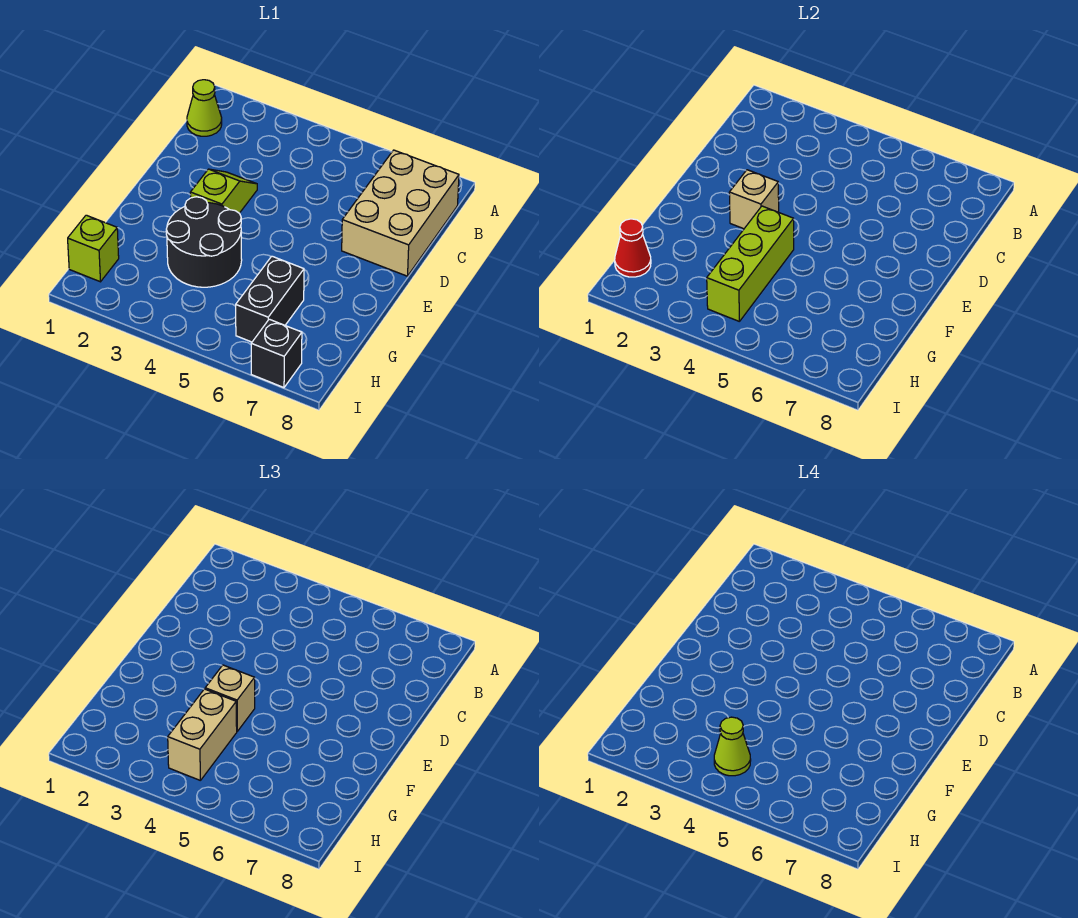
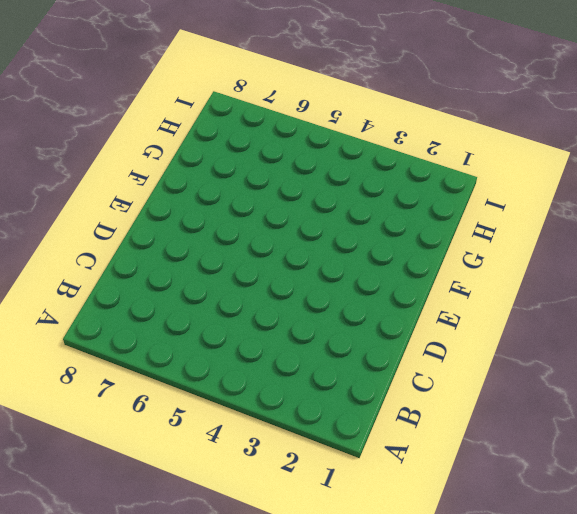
none -> lime 1x1 cone [187,80,222,136]
none -> tan 2x3 brick [342,150,459,276]
none -> lime 1x2 slope [190,169,257,213]

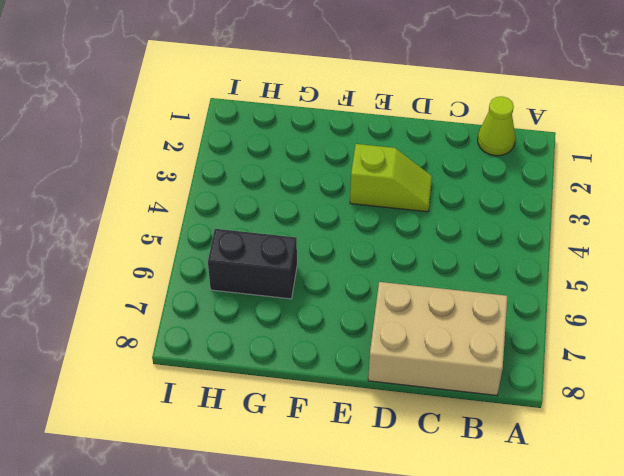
none -> black 2x2 round brick [166,197,242,287]
none -> lime 1x1 brick [68,215,119,282]
none -> black 1x1 brick [251,319,302,388]

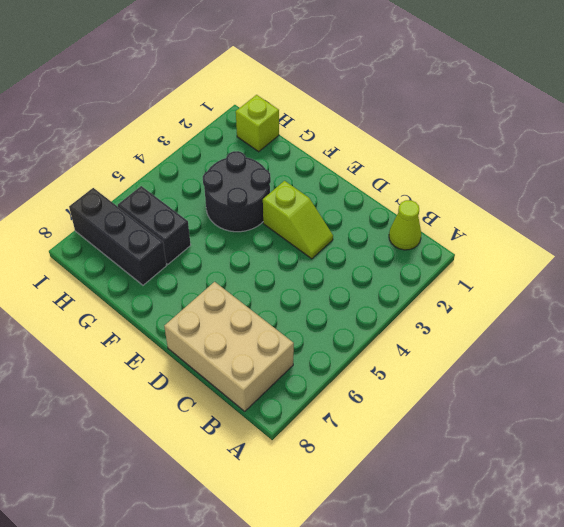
black 1x3 brick [69,188,167,285] -> black 1x1 brick [251,319,302,388]
none -> tan 1x1 brick [729,170,779,229]
none -> lime 1x3 brick [707,206,794,322]
none -> red 1x1 cone [615,219,651,277]

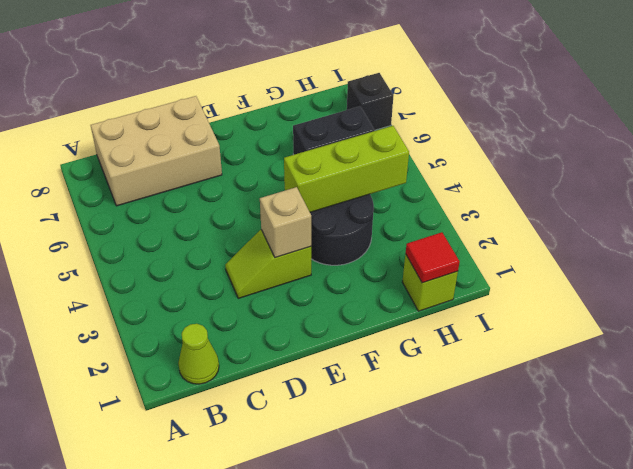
red 1x1 tile [406,232,460,283] -> red 1x1 cone [615,219,651,277]
none -> tan 1x1 brick [205,665,255,731]
none -> tan 1x2 brick [168,689,237,781]
none -> lime 1x1 cone [714,717,751,776]

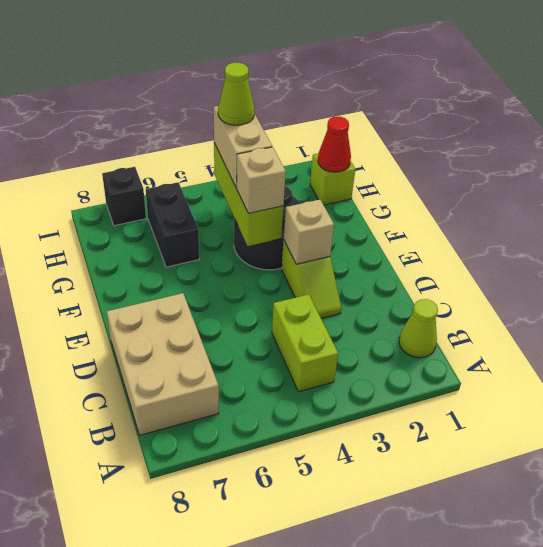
lime 1x2 brick [272,294,338,392] -> none

